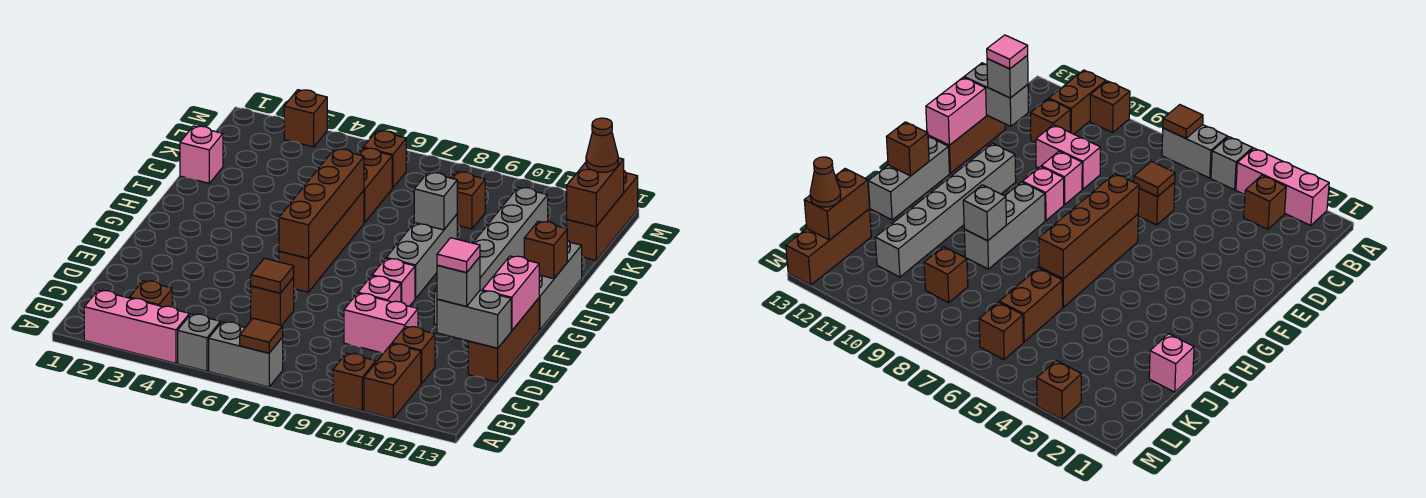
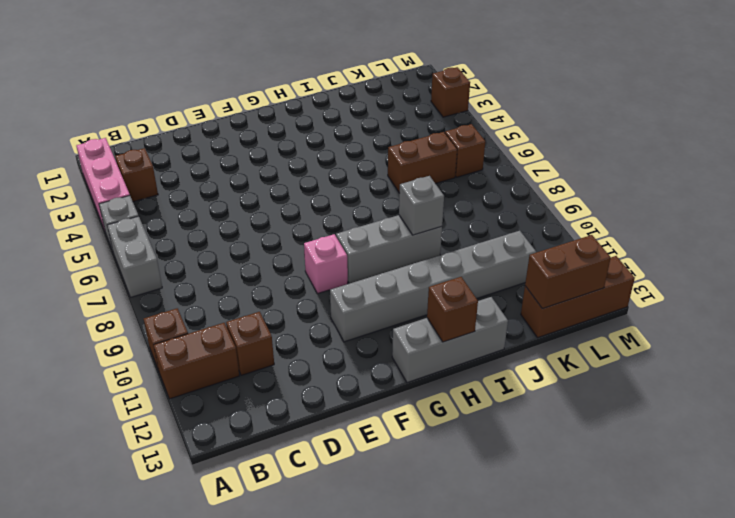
none -> brown 1x1 brick [251,277,294,325]
none -> pink 1x2 brick [344,293,418,353]
none -> brown 1x3 brick [468,298,539,382]
none -> pink 1x1 brick [358,276,401,302]

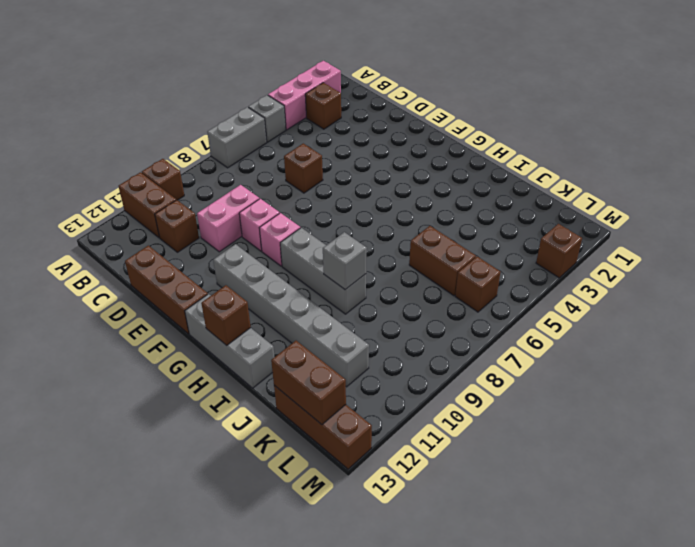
none -> brown 1x4 brick [279,191,364,292]
none -> pink 1x1 brick [180,126,223,183]
none -> brown 1x1 brick [451,172,485,229]
none -> brown 1x1 tile [240,318,283,353]

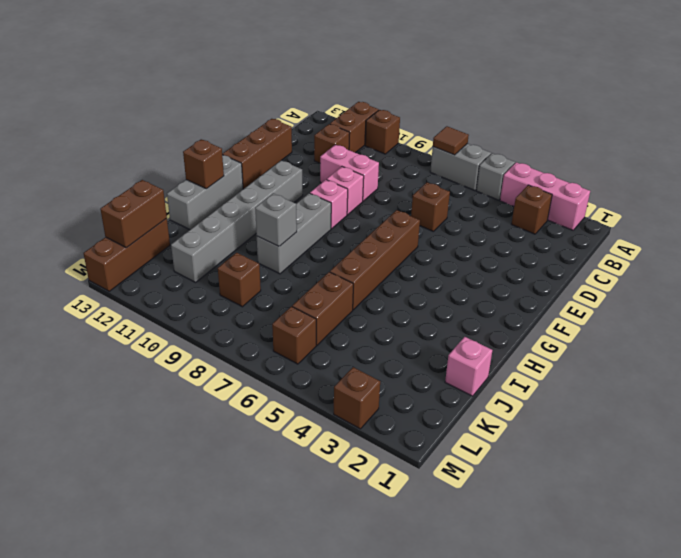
none -> brown 1x1 tile [251,258,294,293]
none -> grey 1x2 brick [437,290,511,348]
none -> pink 1x2 brick [482,256,539,331]
none -> brown 1x4 brick [279,149,364,258]

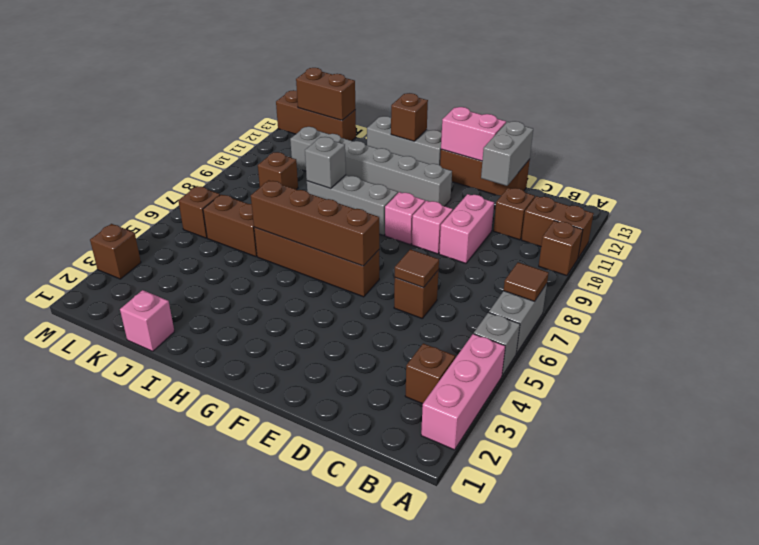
none -> grey 1x1 brick [437,257,480,306]
none -> brown 1x1 cone [586,118,618,172]
none -> pink 1x1 tile [437,238,480,272]

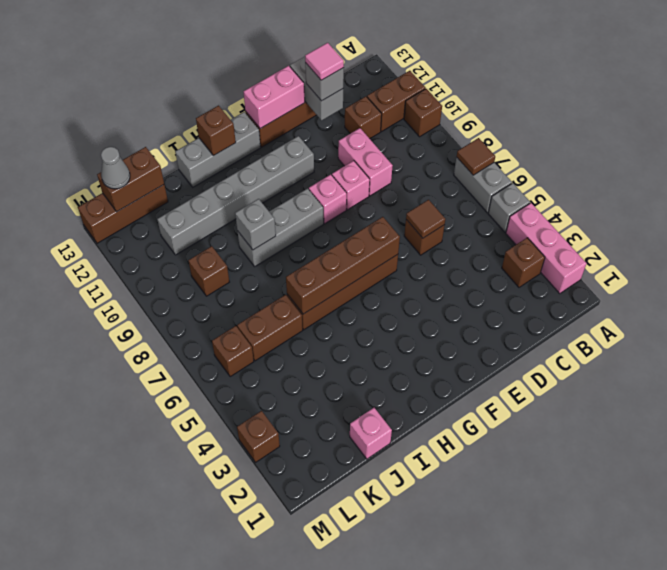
grey 1x1 cone [101,147,130,189] -> brown 1x1 cone [586,118,618,172]

